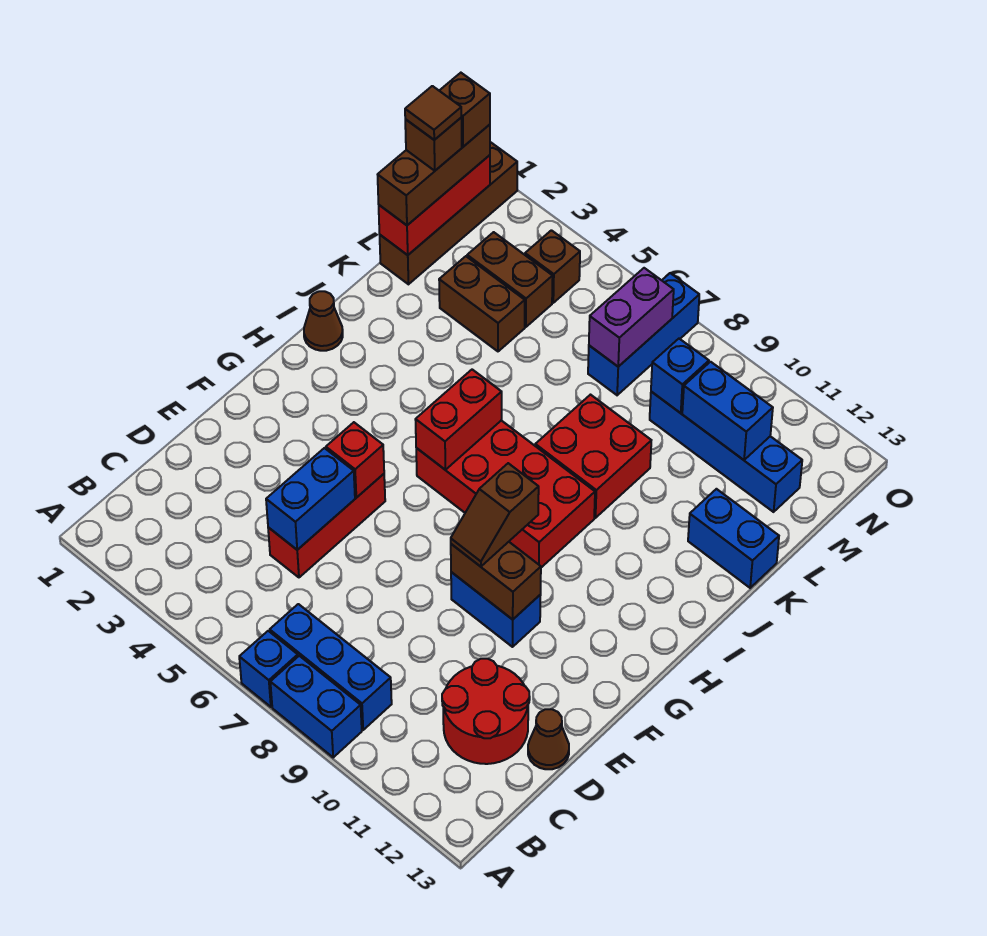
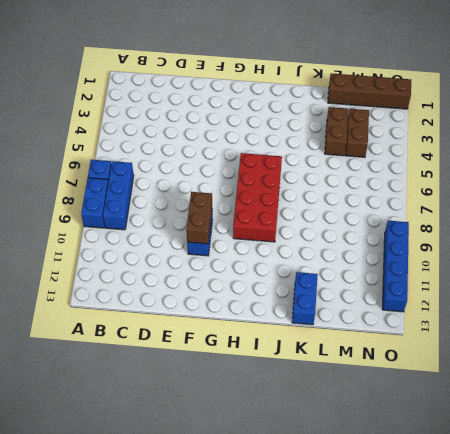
blue 1x4 brick [382,221,409,312] -> blue 1x4 brick moved to [650,392,802,512]
none -> red 2x2 round brick [442,659,530,764]
none -> red 1x3 brick [268,474,385,577]
none -> brown 1x1 cone [528,709,569,769]
none -> brown 1x1 cone [304,291,343,351]

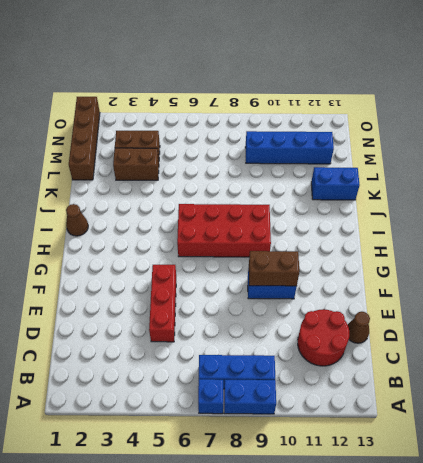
none -> red 2x2 brick [535,395,651,518]
none -> blue 1x3 brick [588,273,699,395]
none -> brown 1x1 brick [525,230,580,303]
none -> blue 1x2 brick [266,448,355,550]

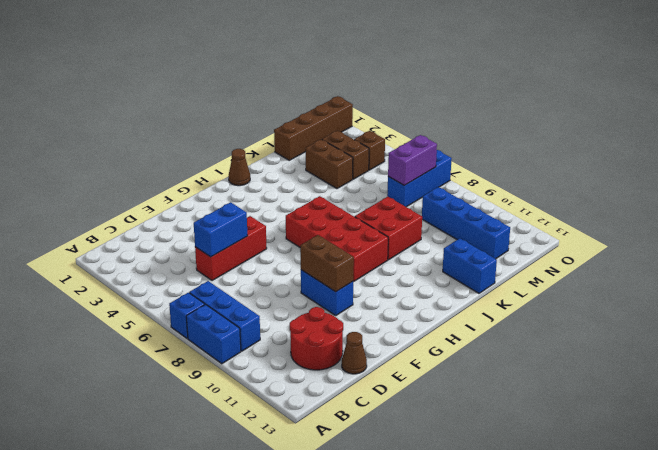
none -> red 1x1 brick [326,422,384,498]
none -> red 1x2 brick [415,370,502,470]
none -> red 1x3 brick [379,155,490,255]
none -> blue 1x1 brick [651,339,709,413]

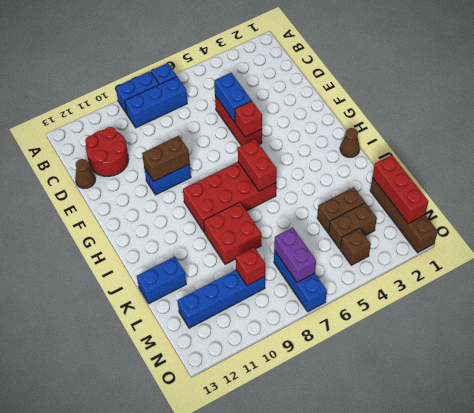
red 1x1 brick [236,248,265,285] -> blue 1x1 brick [651,339,709,413]
none -> blue 1x2 brick [682,362,773,460]
none -> brown 1x2 slope [451,463,539,567]
none -> brown 1x3 brick [378,125,490,225]
none -> brown 1x1 brick [405,118,462,171]

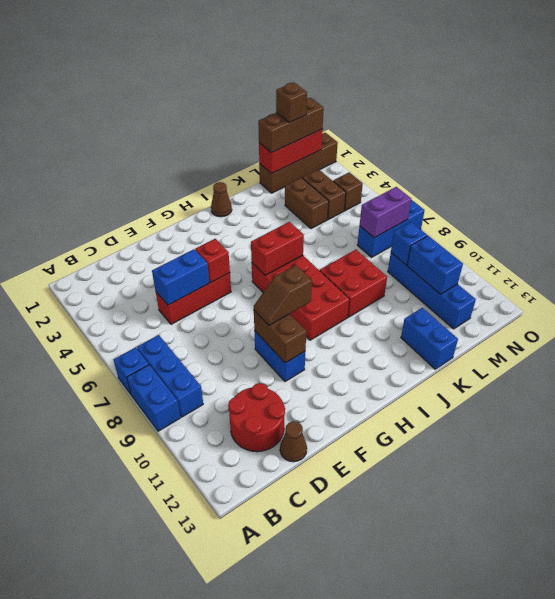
none -> brown 1x1 brick [439,73,490,147]
none -> brown 1x1 tile [405,86,461,140]

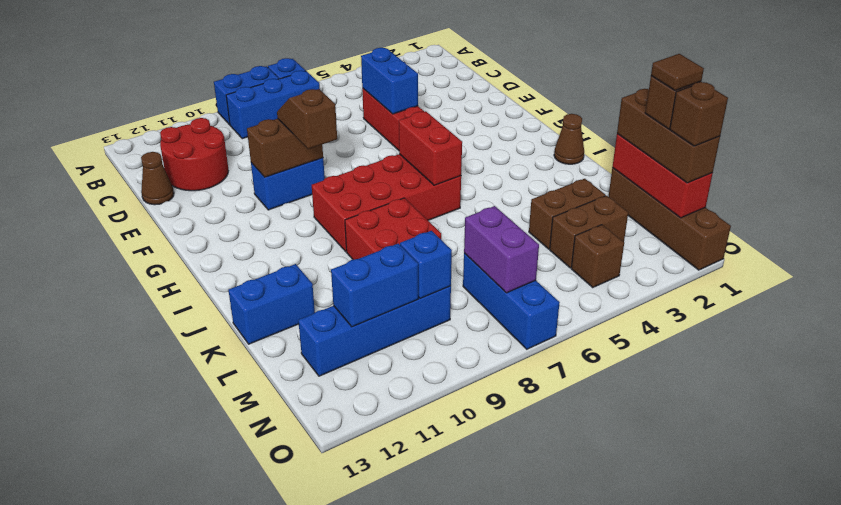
none -> red 1x1 brick [326,422,384,498]

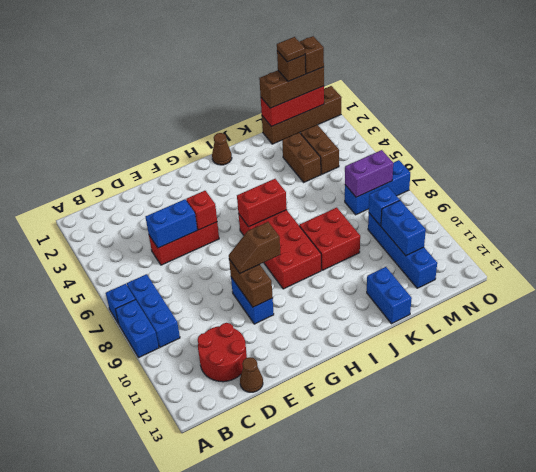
none -> brown 1x1 brick [525,230,580,303]

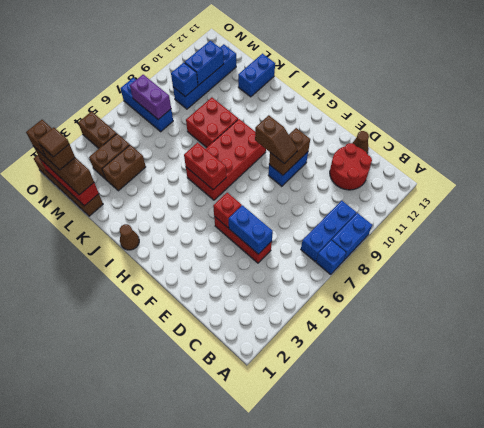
brown 1x2 brick [78,111,117,148] -> brown 1x1 brick [525,230,580,303]

